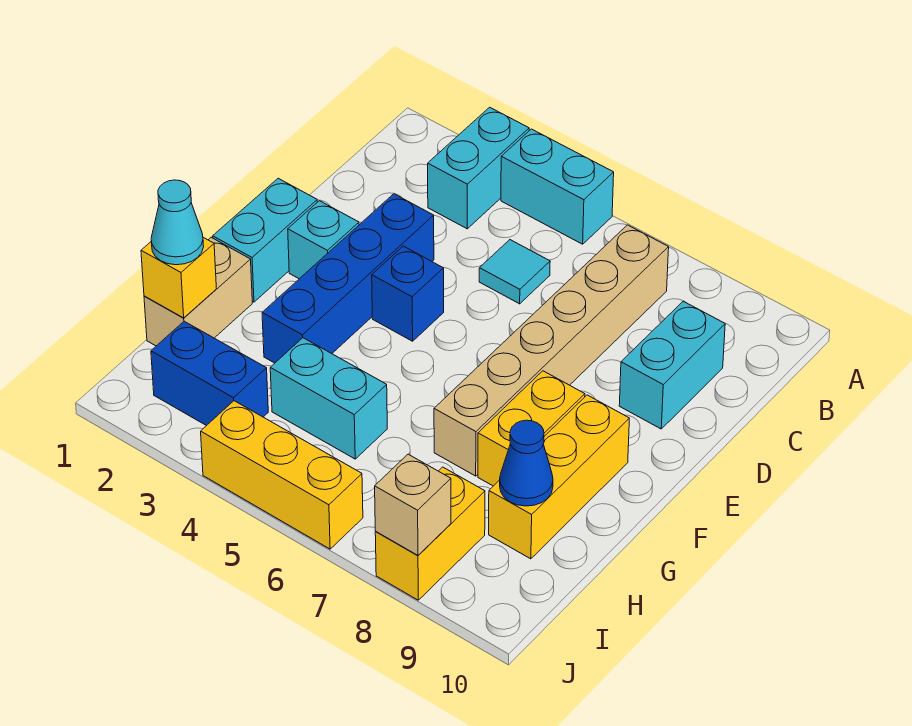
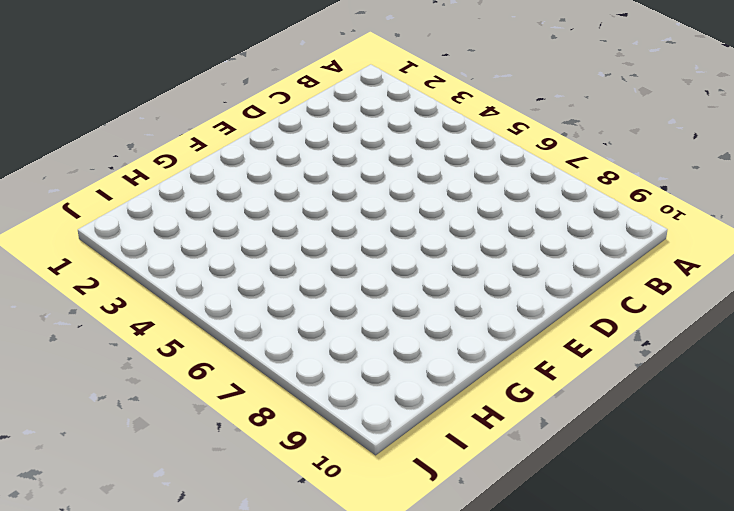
none -> cyan 1x2 brick [428,107,529,229]
none -> cyan 1x2 brick [501,129,614,244]
none -> tan 1x6 brick [434,225,669,476]

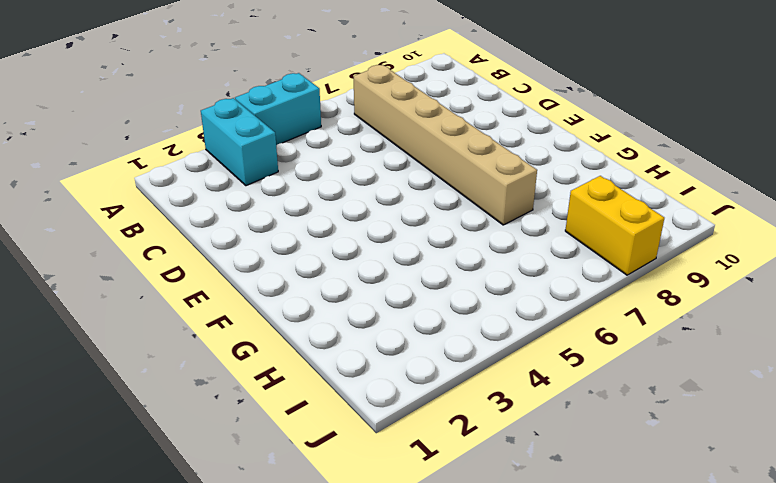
none -> cyan 1x1 tile [479,240,550,304]
none -> cyan 1x2 brick [619,301,725,429]
none -> blue 1x4 brick [262,194,434,363]

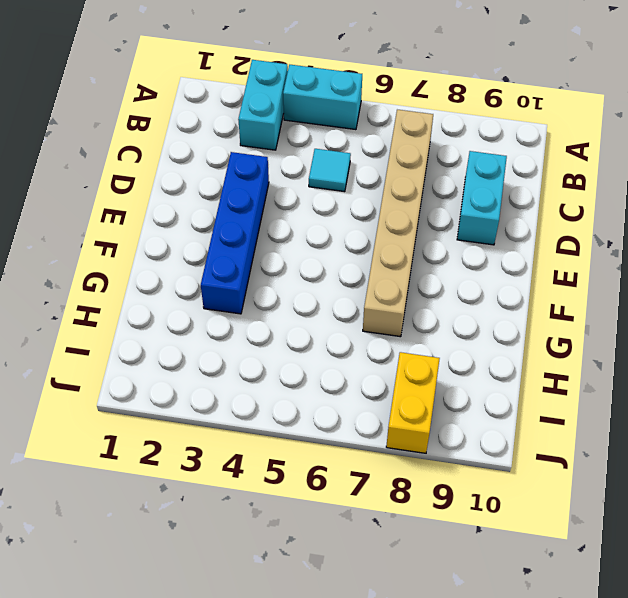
none -> cyan 1x2 brick [213,178,317,302]
none -> cyan 1x1 brick [288,201,359,279]
none -> blue 1x1 brick [372,246,444,341]

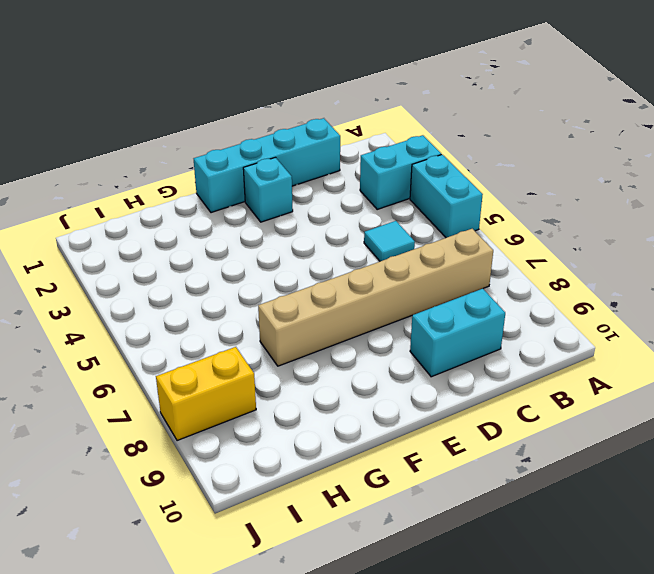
cyan 1x4 brick [194,118,340,213] -> cyan 1x2 brick [213,178,317,302]
none -> blue 1x4 brick [262,194,434,363]
none -> blue 1x1 brick [372,246,444,341]
none -> yellow 1x2 brick [478,371,585,486]

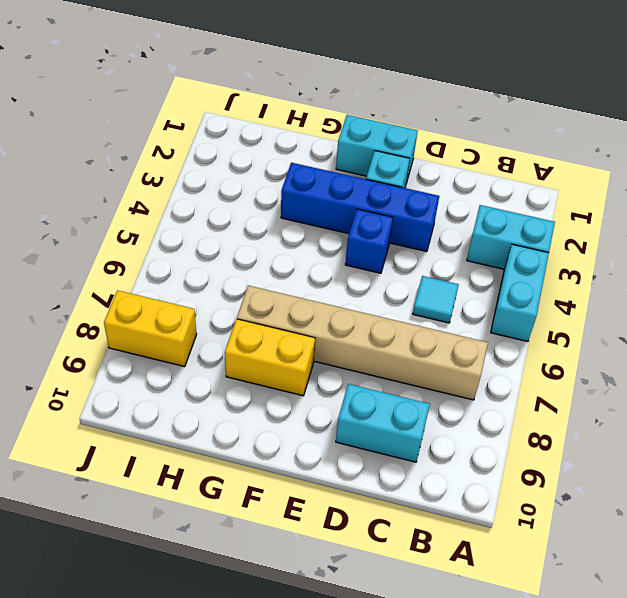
none -> yellow 1x3 brick [489,395,629,559]
none -> tan 1x2 brick [144,237,252,346]
none -> cyan 1x2 brick [270,338,387,459]

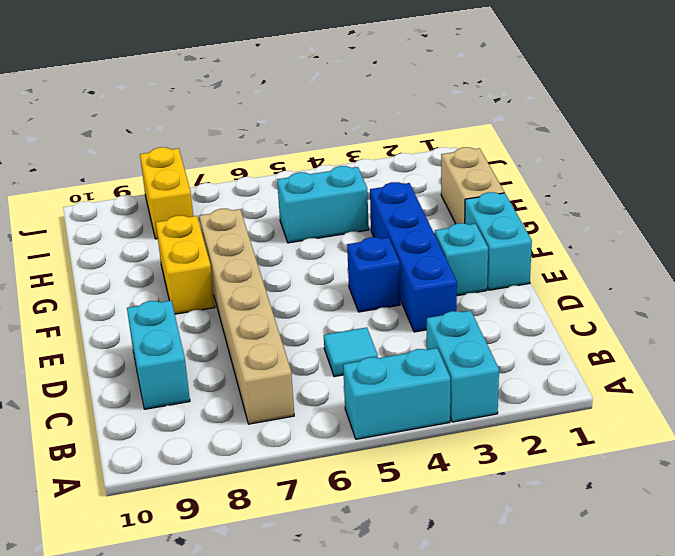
none -> yellow 1x3 brick [489,395,629,559]
none -> blue 1x2 brick [151,321,268,426]
none -> yellow 1x3 brick [201,401,363,549]

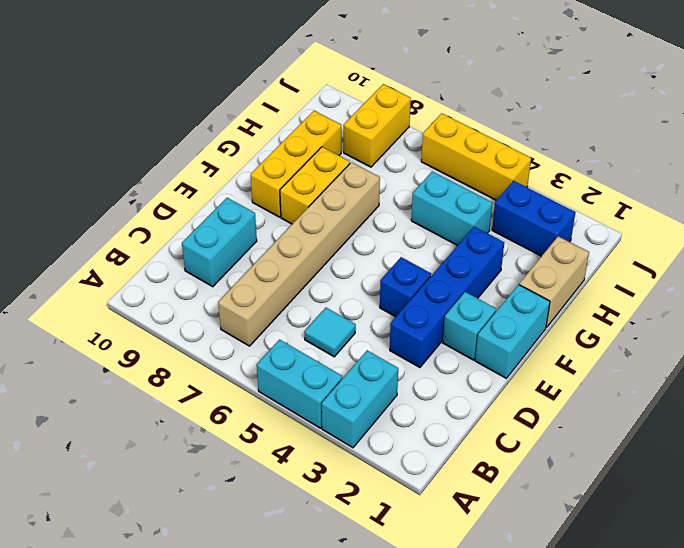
none -> yellow 1x1 brick [141,237,216,318]
none -> blue 1x1 cone [500,420,553,506]
none -> tan 1x1 brick [375,454,451,555]

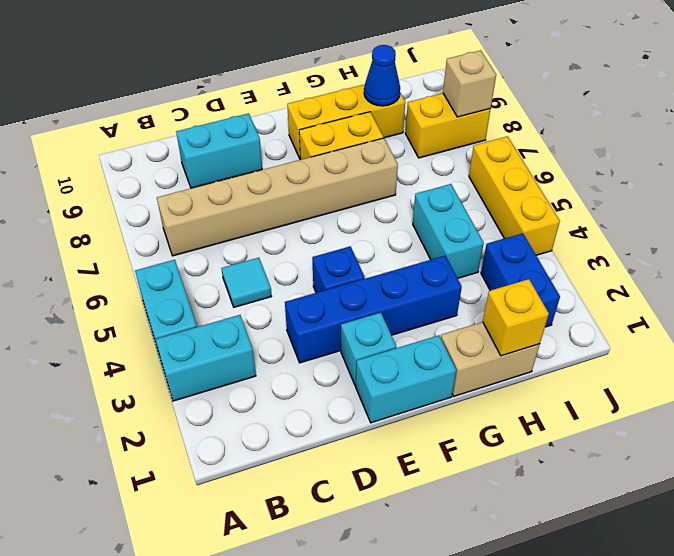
none -> cyan 1x1 cone [151,180,204,265]

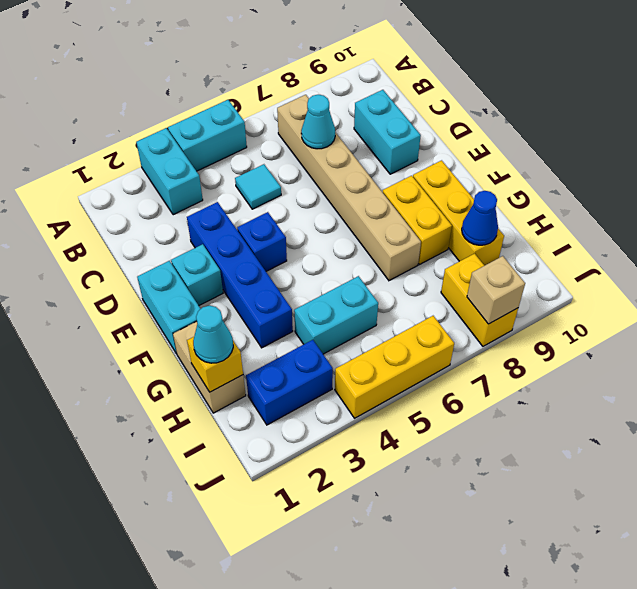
cyan 1x1 cone [301,95,335,149] -> none

